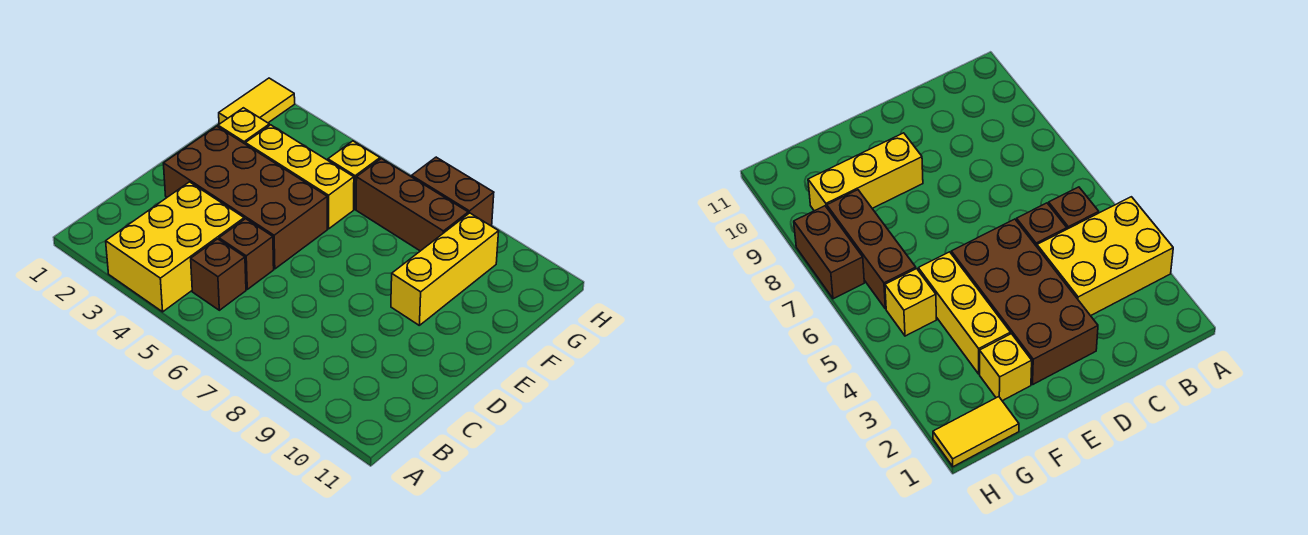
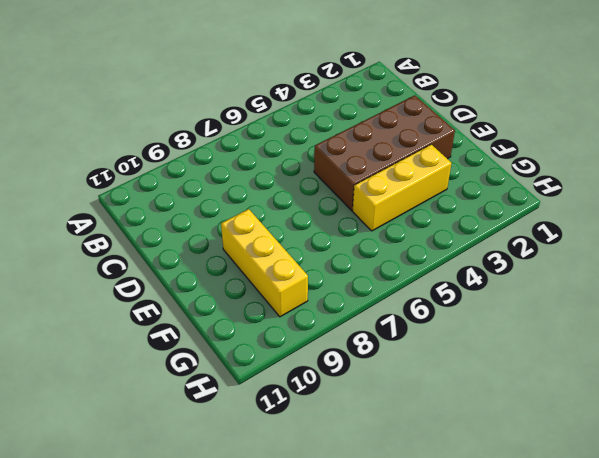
none -> yellow 2x3 brick [106,182,244,312]
none -> brown 1x1 brick [191,239,246,310]

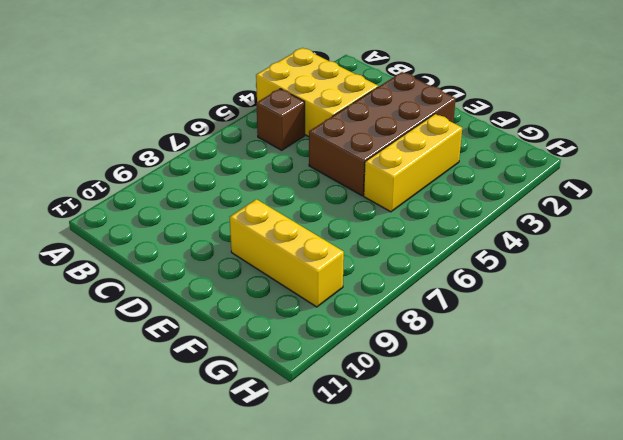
none -> brown 1x1 brick [219,219,274,289]
none -> yellow 1x1 brick [218,108,269,144]

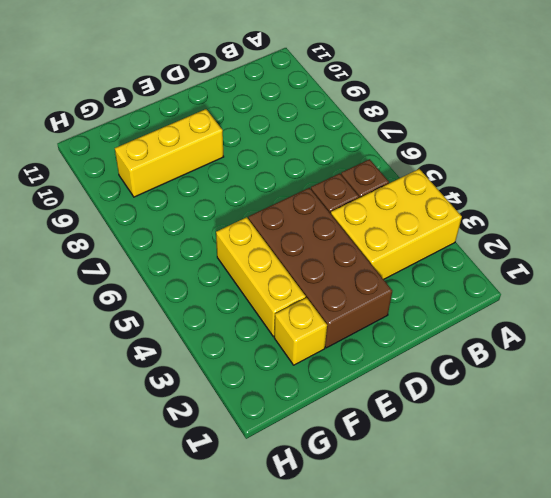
none -> yellow 1x2 tile [219,78,295,124]
none -> yellow 1x1 brick [328,141,380,209]

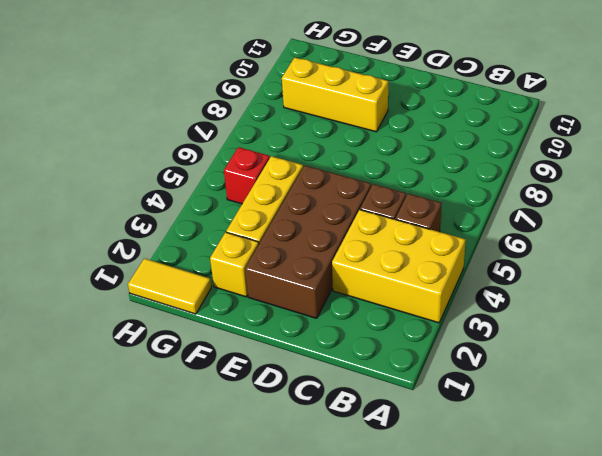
red 1x1 brick [224,147,270,204] -> yellow 1x1 brick [328,141,380,209]
none -> brown 1x3 brick [356,159,468,251]
none -> brown 1x2 brick [412,157,494,226]

